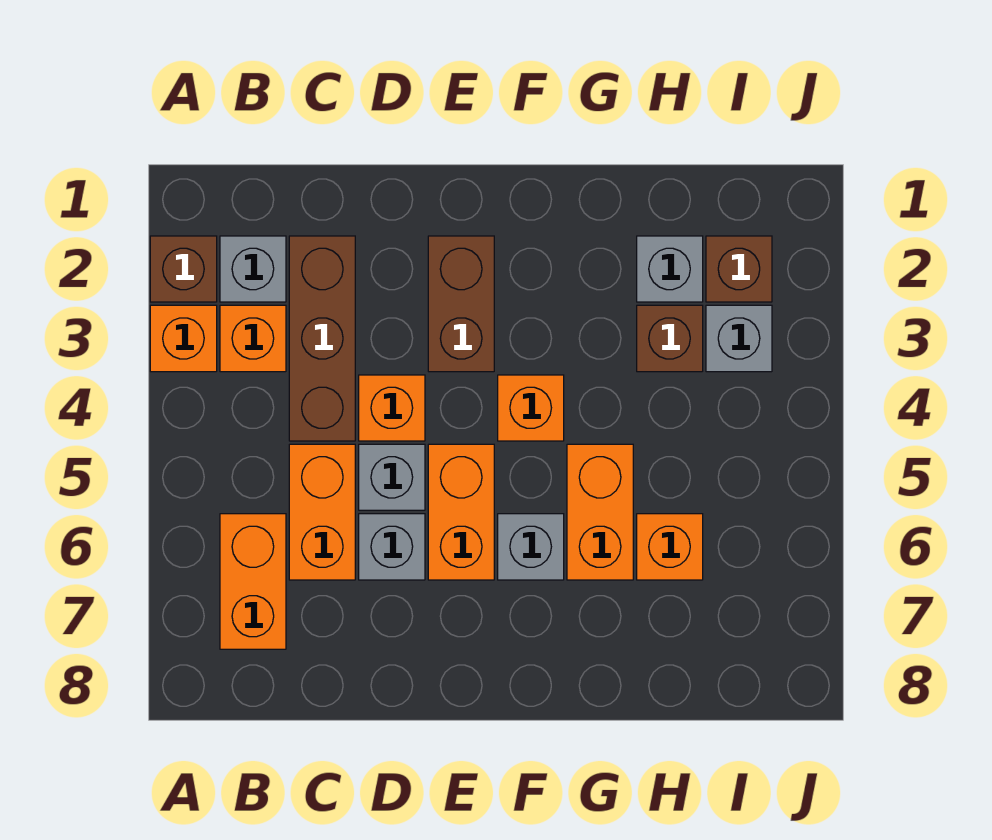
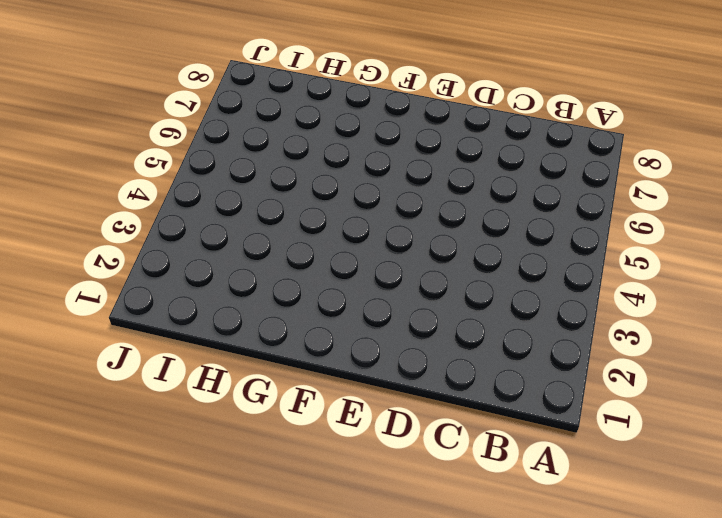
none -> brown 1x1 brick [150,236,217,302]
none -> orange 1x1 brick [150,305,217,372]
none -> grey 1x1 brick [220,236,286,302]

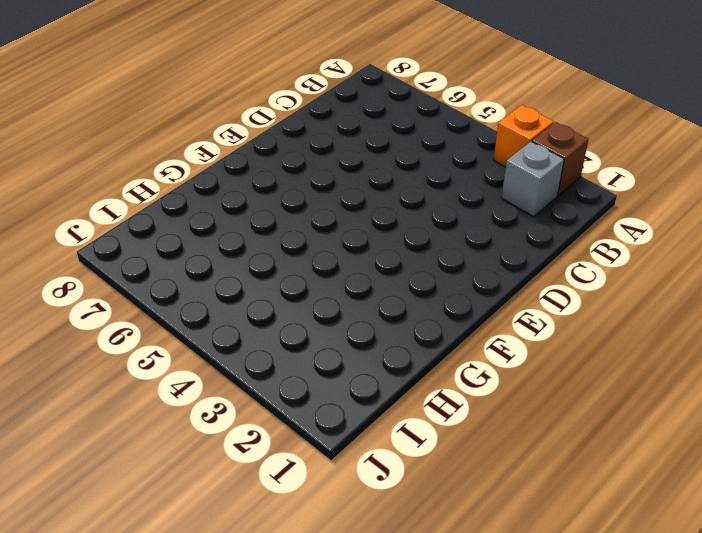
none -> orange 1x1 brick [220,305,286,372]
none -> orange 1x2 brick [220,514,286,649]
none -> brown 1x3 brick [289,236,355,441]

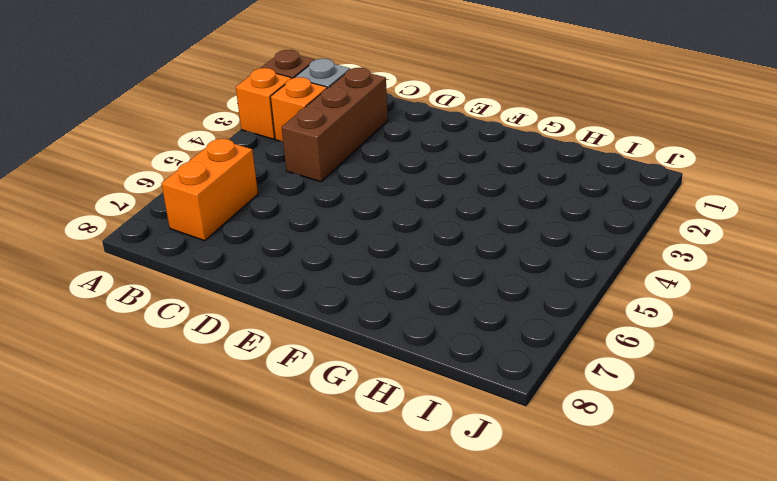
none -> orange 1x2 brick [289,444,355,580]
none -> orange 1x1 brick [359,375,425,441]
none -> grey 1x1 brick [359,444,425,510]

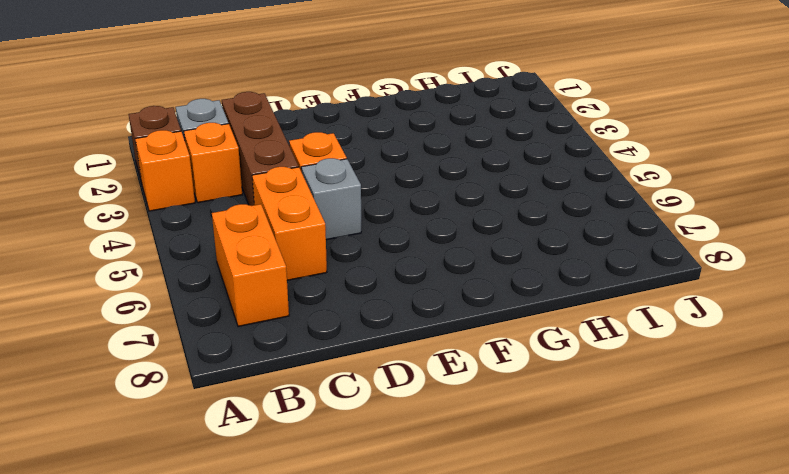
none -> grey 1x1 brick [359,514,425,580]
none -> brown 1x2 brick [428,236,494,372]
none -> orange 1x2 brick [428,444,494,580]

